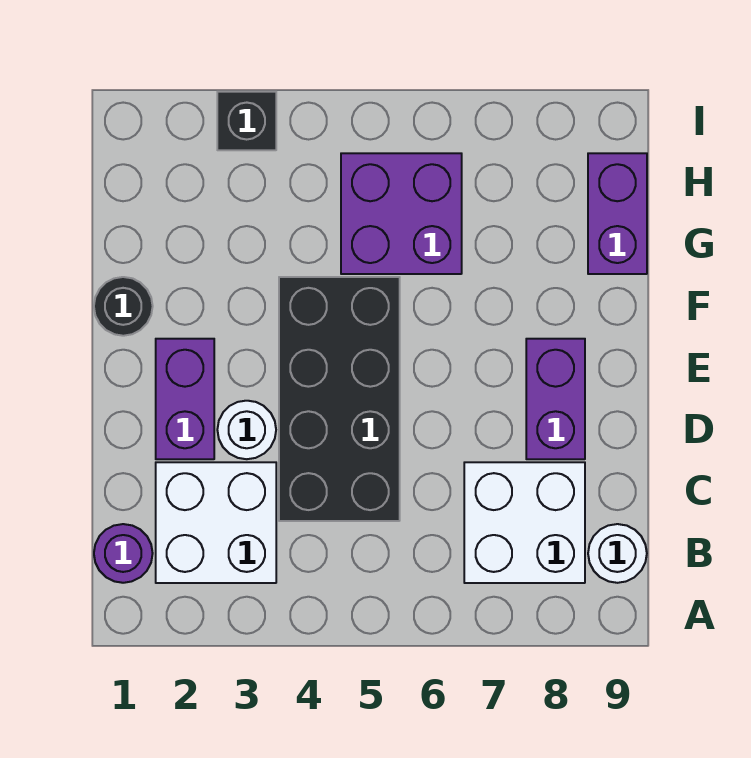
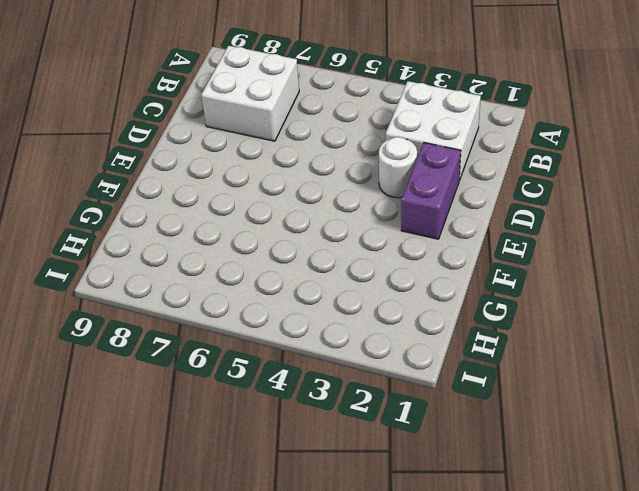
none -> purple 1x1 round brick [94,524,153,583]
none -> white 1x1 round brick [588,524,647,583]
none -> black 2x4 brick [279,277,400,521]

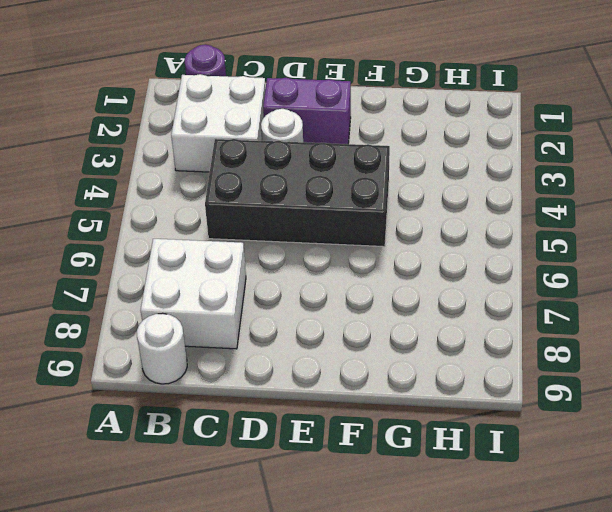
none -> purple 1x2 brick [526,339,585,459]
none -> black 1x1 round brick [94,277,153,336]
none -> purple 2x2 brick [341,153,462,274]

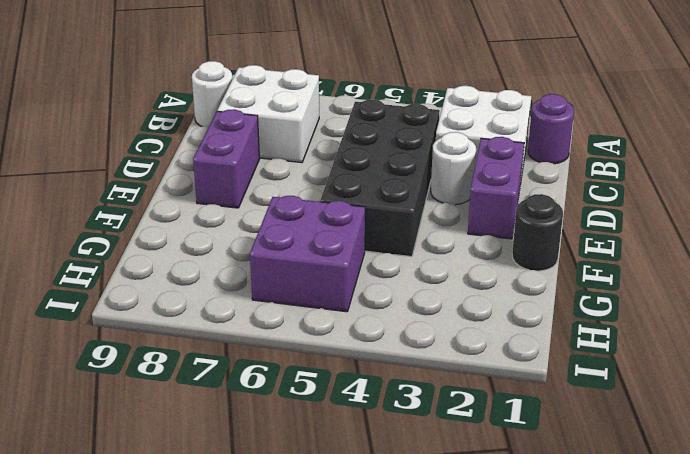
none -> purple 1x2 brick [588,153,647,274]
none -> black 1x1 brick [217,92,276,150]

